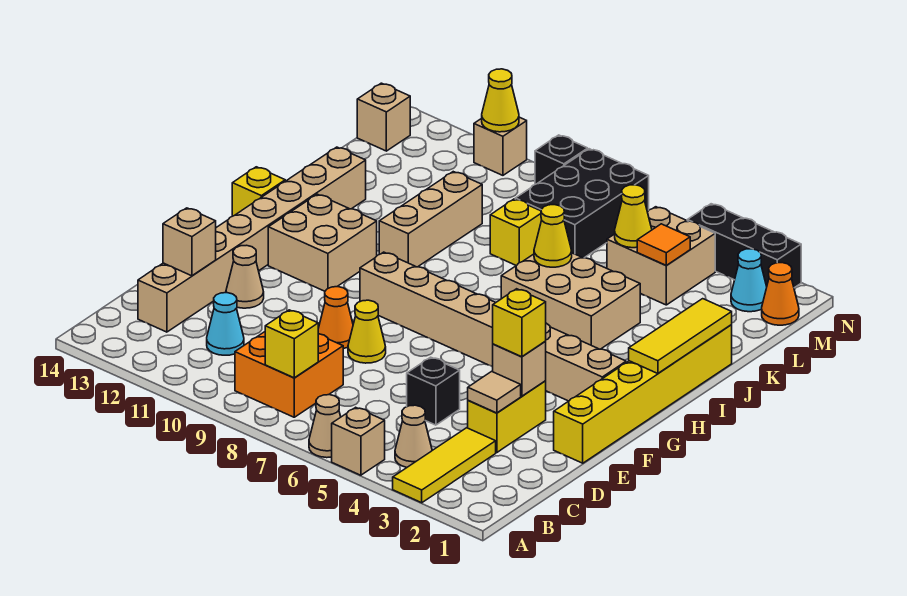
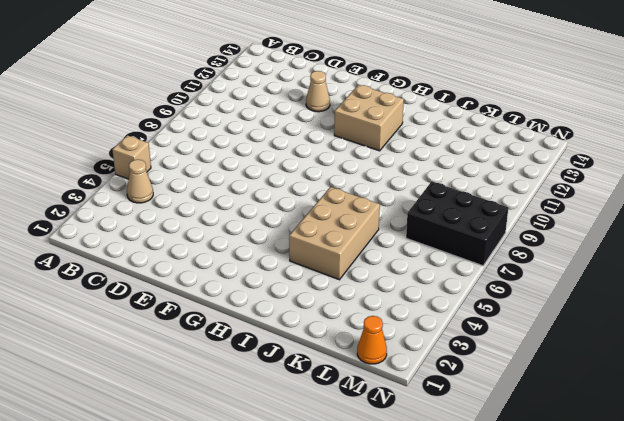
none -> yellow 1x3 tile [393,428,496,503]
none -> tan 1x1 cone [309,395,341,458]
none -> orange 2x2 brick [235,332,343,417]
none -> cyan 1x1 cone [207,293,244,355]

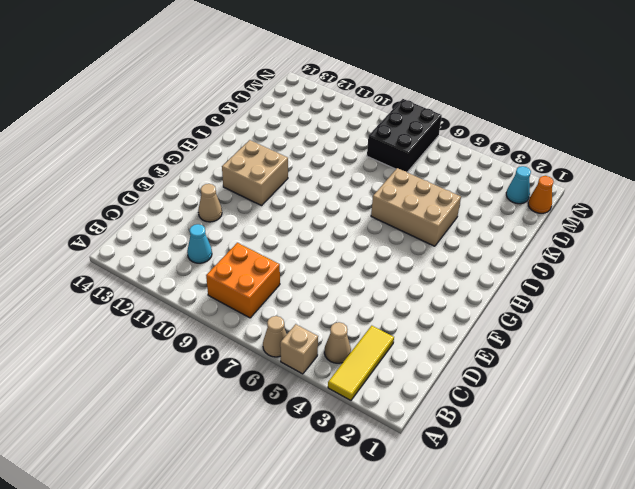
none -> tan 1x8 brick [138,147,366,332]
none -> yellow 1x2 brick [468,381,546,453]
none -> black 1x1 brick [407,357,460,425]
none -> yellow 1x6 brick [554,325,732,463]

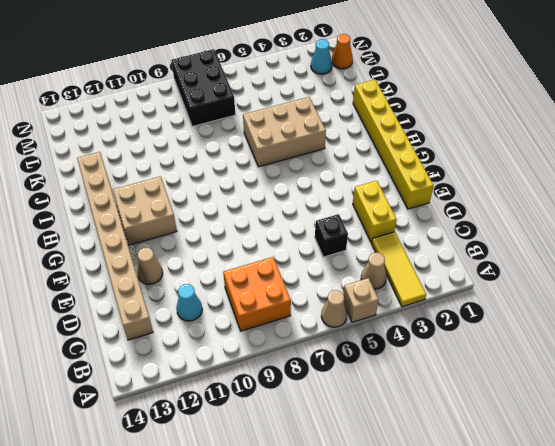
none -> yellow 1x1 cone [348,300,386,363]
none -> orange 1x1 cone [318,287,353,349]
none -> tan 1x8 brick [360,252,626,401]
none -> yellow 1x1 brick [232,167,285,216]

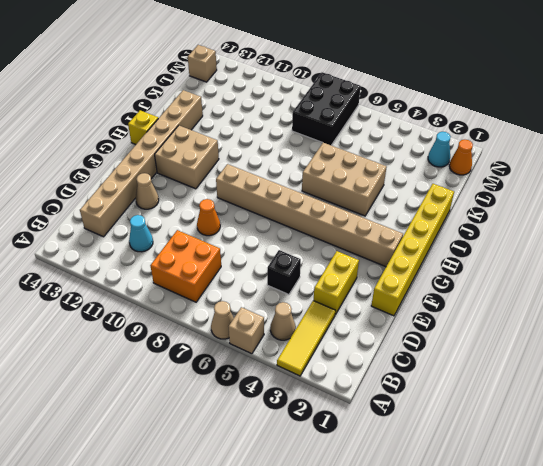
none -> yellow 1x1 cone [348,300,386,363]
none -> tan 1x3 brick [379,172,482,267]
none -> yellow 1x1 brick [490,199,542,266]
none -> tan 2x2 brick [607,207,715,305]

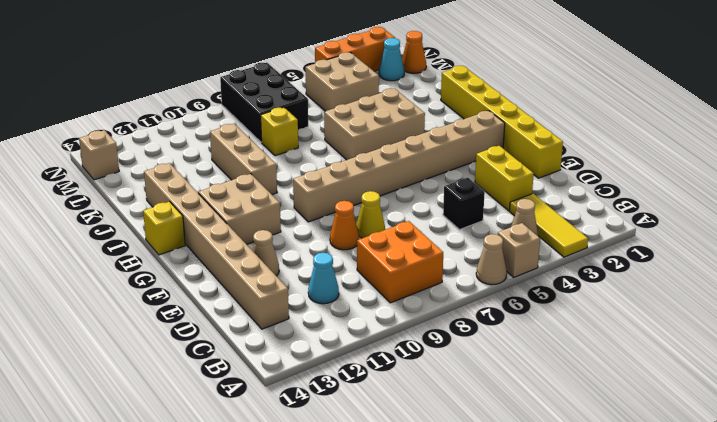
orange 1x3 brick [315,27,395,71] -> black 1x3 brick [687,204,801,288]
none -> black 1x1 brick [535,135,588,184]
none -> tan 1x1 brick [474,117,527,175]
none -> yellow 1x1 brick [265,310,318,378]
none -> tan 1x1 tile [468,371,521,413]

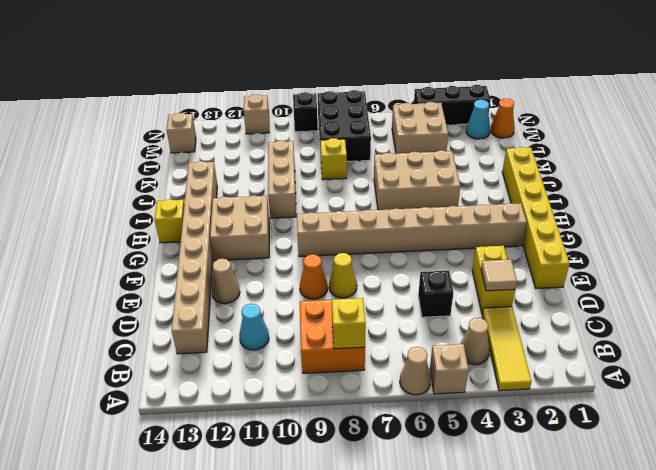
none -> tan 1x1 brick [163,208,216,276]
none -> tan 1x1 brick [493,342,546,396]
none -> yellow 1x3 tile [629,299,732,374]
none -> yellow 1x1 cone [534,205,572,267]

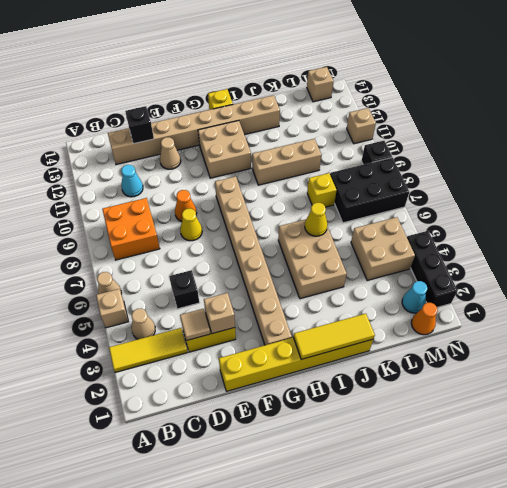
black 1x1 brick [125,106,154,144] -> tan 1x1 brick [163,208,216,276]
none -> yellow 1x1 brick [265,310,318,378]
none -> orange 1x1 tile [637,224,690,266]
none -> yellow 1x1 cone [615,185,652,248]
none -> yellow 1x1 cone [482,69,519,132]

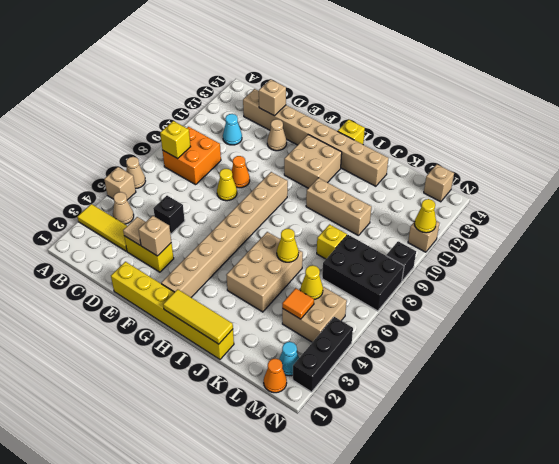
none -> yellow 1x1 brick [493,289,546,357]

